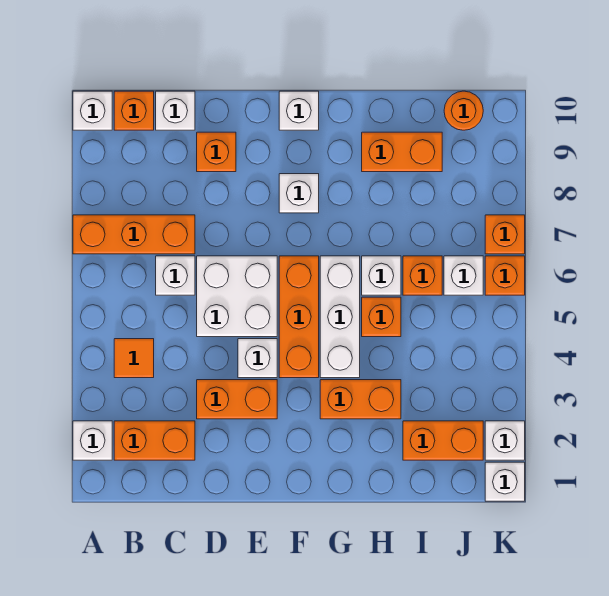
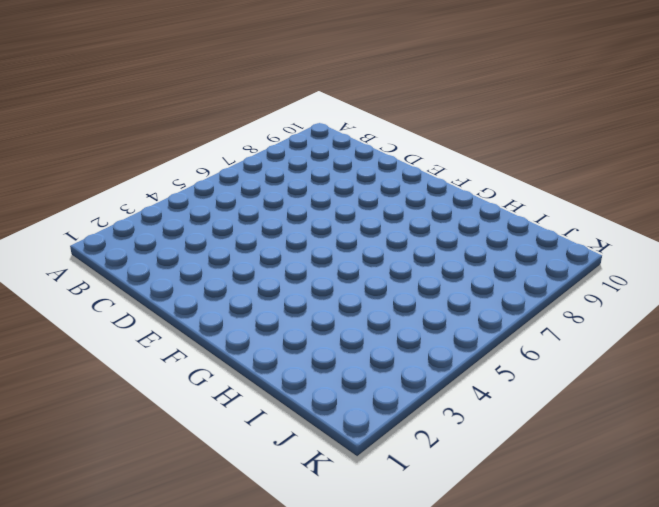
none -> white 1x1 brick [73,421,112,460]
none -> orange 1x3 brick [73,215,195,254]
none -> white 1x1 brick [73,91,112,130]

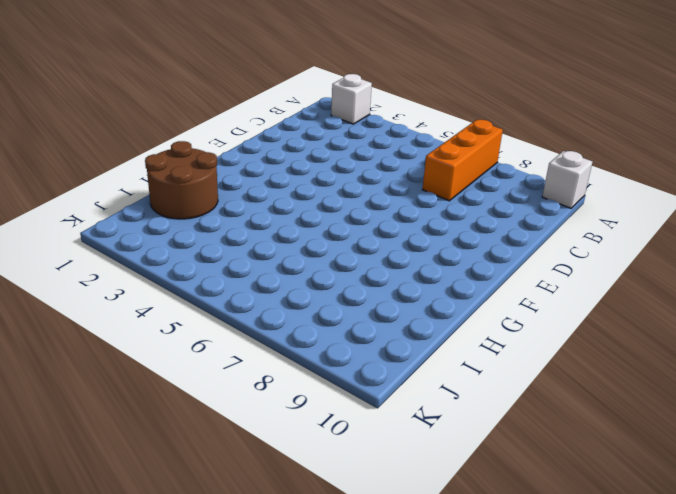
brown 2x2 round brick [145,141,218,219] -> orange 1x2 brick [403,421,483,460]
none -> orange 1x2 brick [114,421,195,460]
none -> orange 1x1 tile [114,339,154,378]
none -> orange 1x1 brick [114,91,154,130]

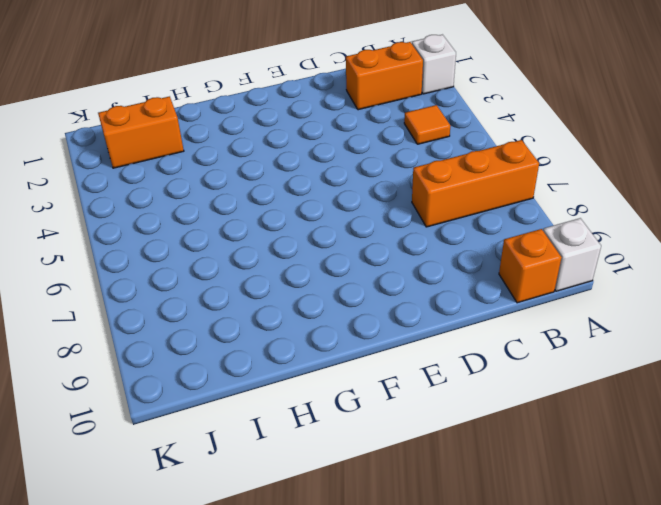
none -> white 1x1 brick [156,256,195,295]
none -> white 1x1 brick [156,91,195,130]
none -> orange 1x2 brick [197,380,277,419]

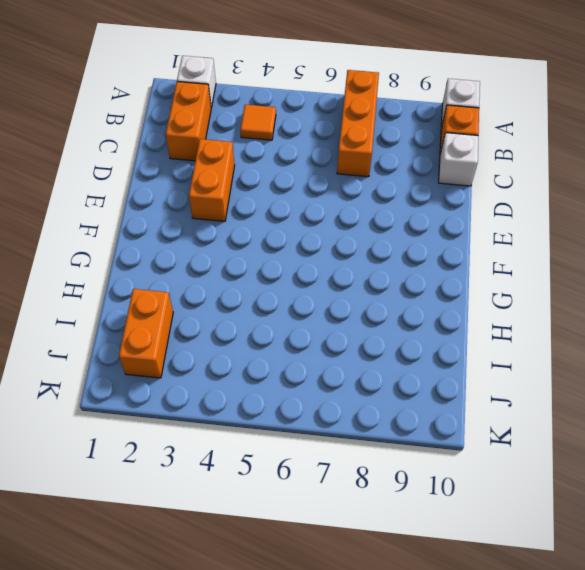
none -> white 1x1 brick [156,256,195,295]
none -> white 2x2 brick [197,256,277,337]
none -> orange 1x1 brick [197,132,236,172]

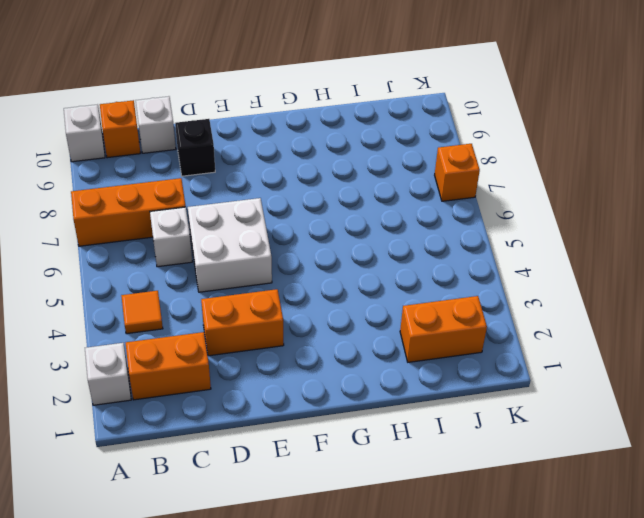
black 1x1 brick [175,119,215,176] -> orange 1x1 brick [197,132,236,172]
none -> white 1x1 brick [238,339,277,378]
none -> orange 1x3 brick [279,256,319,378]
none -> white 1x1 brick [279,174,319,213]

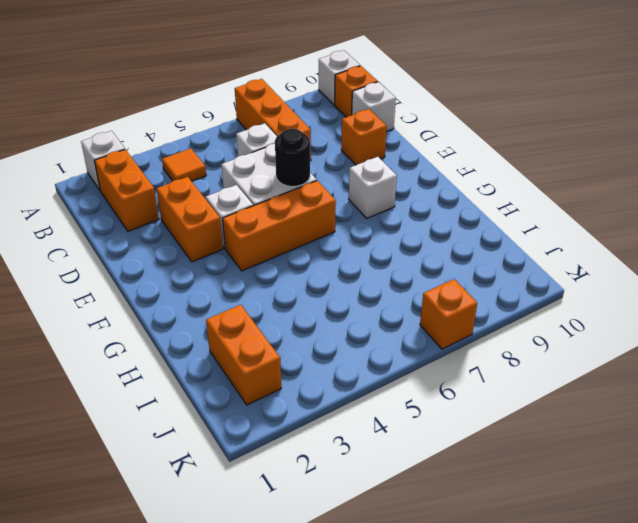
black 1x1 round brick [275,129,310,187] -> none
none -> white 1x1 brick [279,91,319,130]
none -> orange 1x2 brick [320,380,401,419]
none -> white 1x3 brick [320,256,360,378]

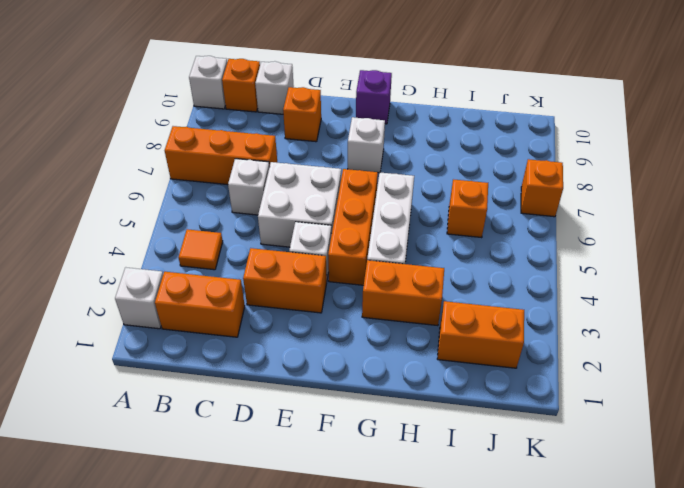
purple 1x1 brick [356,70,392,124] -> white 1x1 brick [279,91,319,130]
none -> orange 1x1 brick [362,297,401,337]
none -> white 1x1 brick [362,256,401,295]
none -> orange 1x2 brick [362,132,442,172]

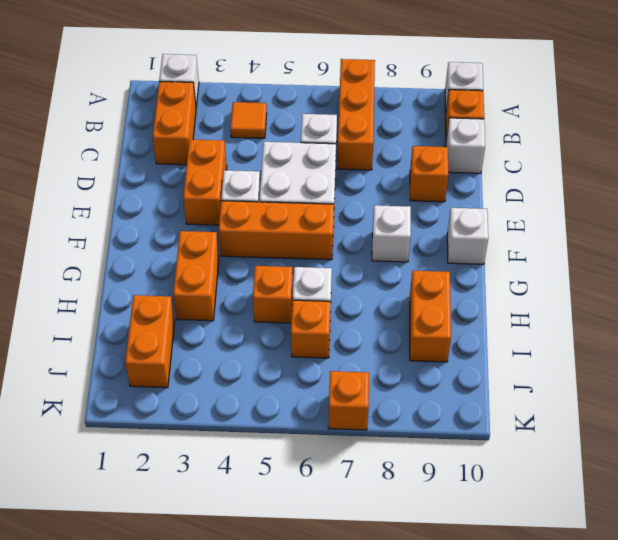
none -> white 1x3 brick [320,256,360,378]
none -> white 1x1 brick [444,256,483,295]
none -> orange 1x1 round brick [444,91,483,130]

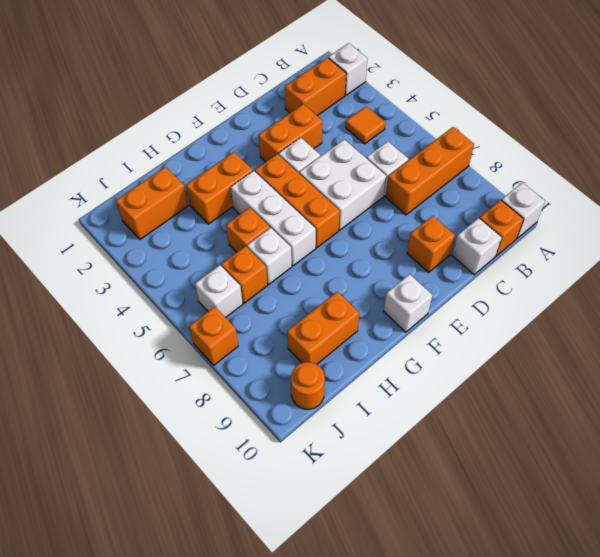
none -> white 1x1 brick [279,174,319,213]
none -> white 1x1 brick [485,462,525,501]
none -> white 1x1 brick [485,421,525,460]

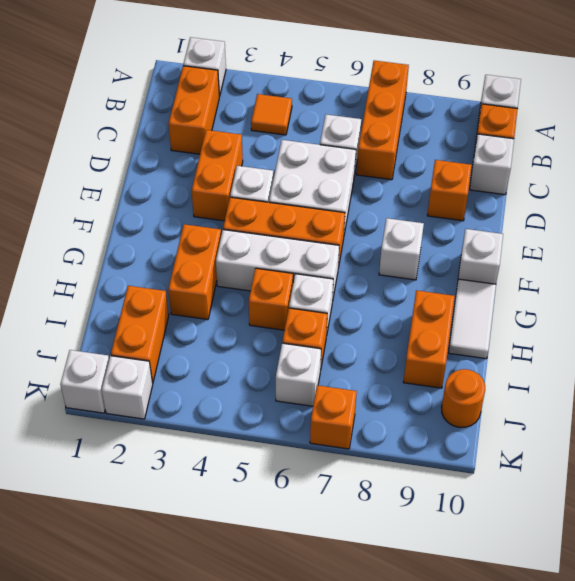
white 1x2 tile [449,279,496,359] -> none
none -> orange 1x1 brick [485,256,525,295]

